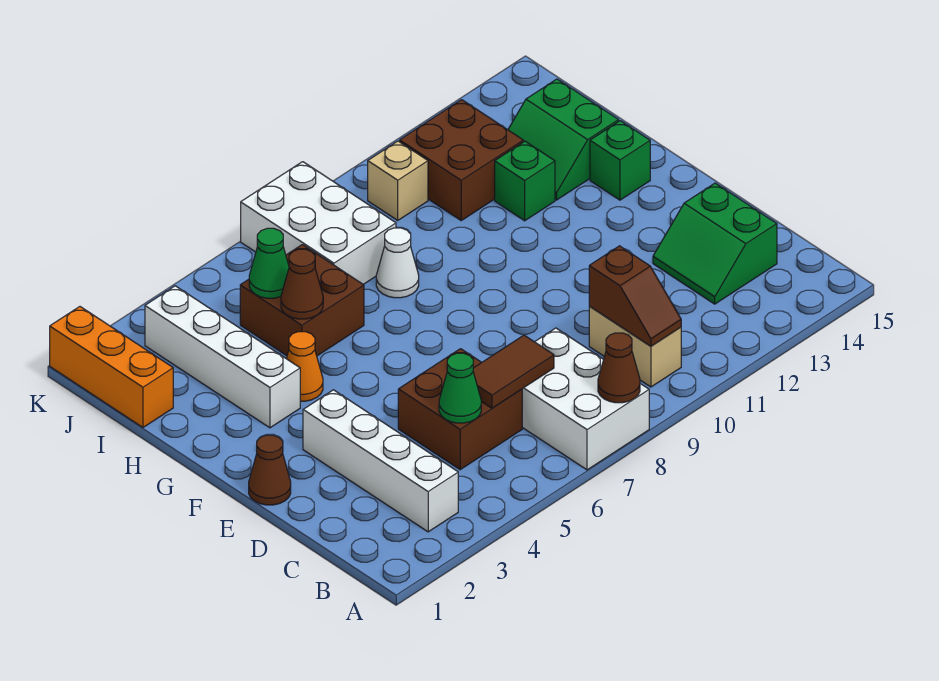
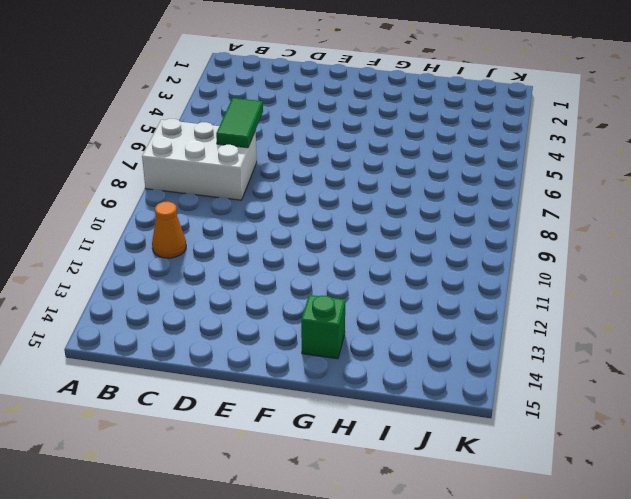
orange 1x1 cone [152,202,186,258] -> orange 1x1 cone moved to [286,332,323,401]
green 1x2 tile [216,98,263,148] -> brown 1x2 tile [473,335,554,408]
none -> white 1x4 brick [303,390,458,532]
none -> tan 1x2 brick [589,306,681,387]
none -> brown 2x2 brick [398,349,522,470]

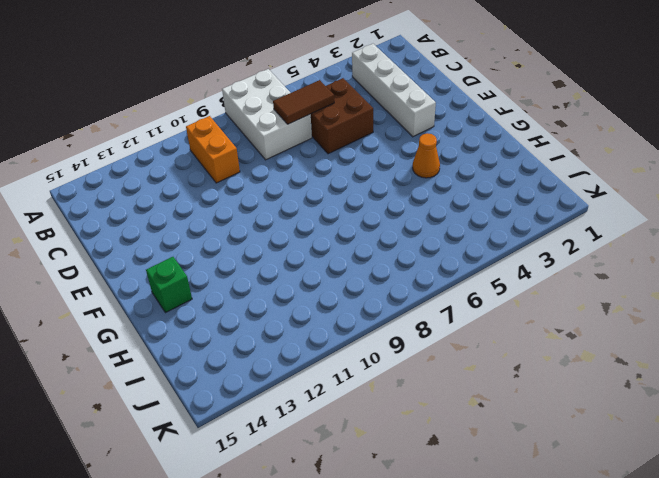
orange 1x2 brick [186,116,240,183] -> tan 1x2 brick [589,306,681,387]
none -> green 2x2 slope [653,183,777,304]
none -> brown 1x1 cone [249,435,291,505]
none -> white 1x4 brick [145,286,300,428]

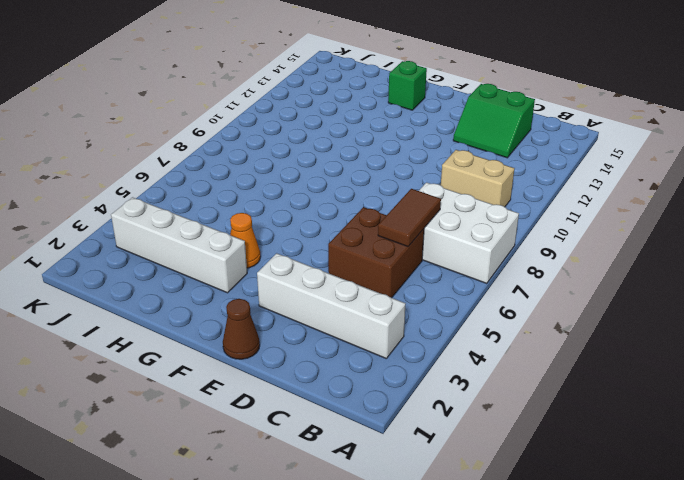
none -> brown 2x2 brick [240,245,364,356]
none -> white 1x1 cone [376,228,419,298]
none -> green 1x1 brick [495,141,555,221]

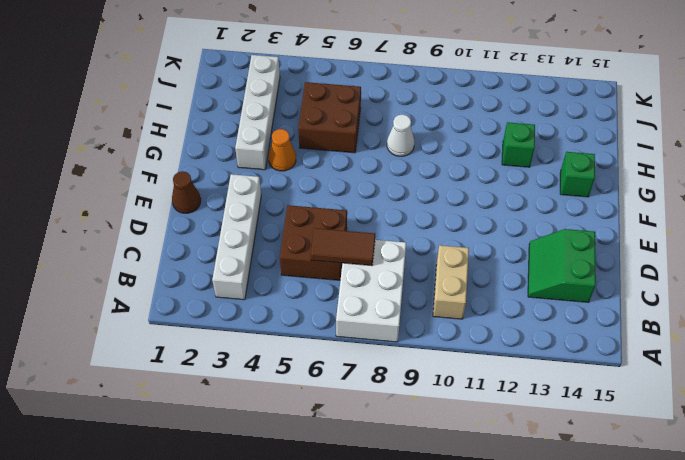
none -> green 2x2 slope [508,79,619,200]
none -> orange 1x3 brick [50,307,173,427]
none -> white 2x3 brick [241,162,396,284]

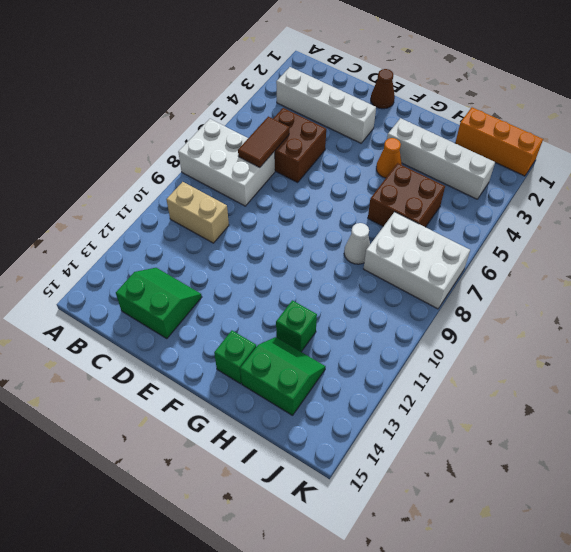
none -> brown 2x2 brick [400,100,523,220]
none -> tan 1x1 brick [368,141,428,220]
none -> brown 1x1 cone [598,333,640,403]

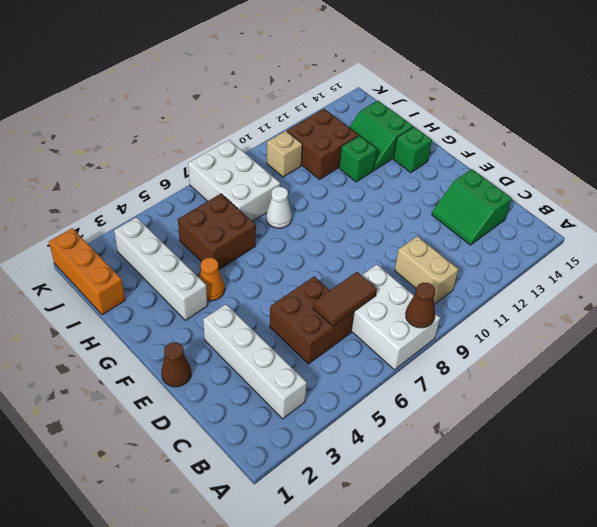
none -> brown 1x2 slope [589,246,681,346]
none -> green 1x1 cone [439,353,481,423]
none -> brown 1x1 cone [281,249,323,319]

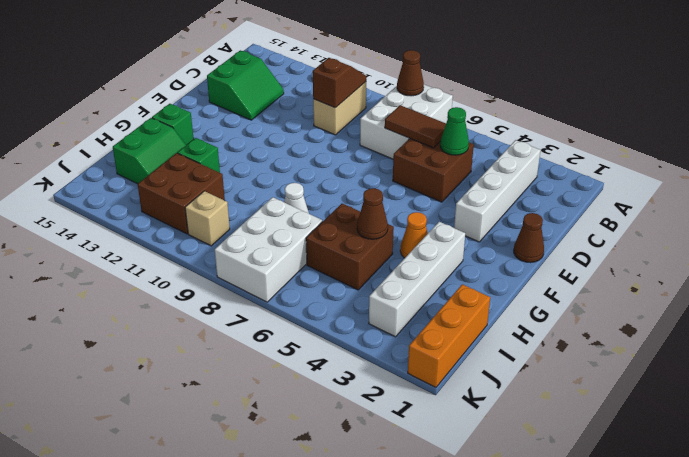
none -> green 1x1 cone [249,228,289,298]

